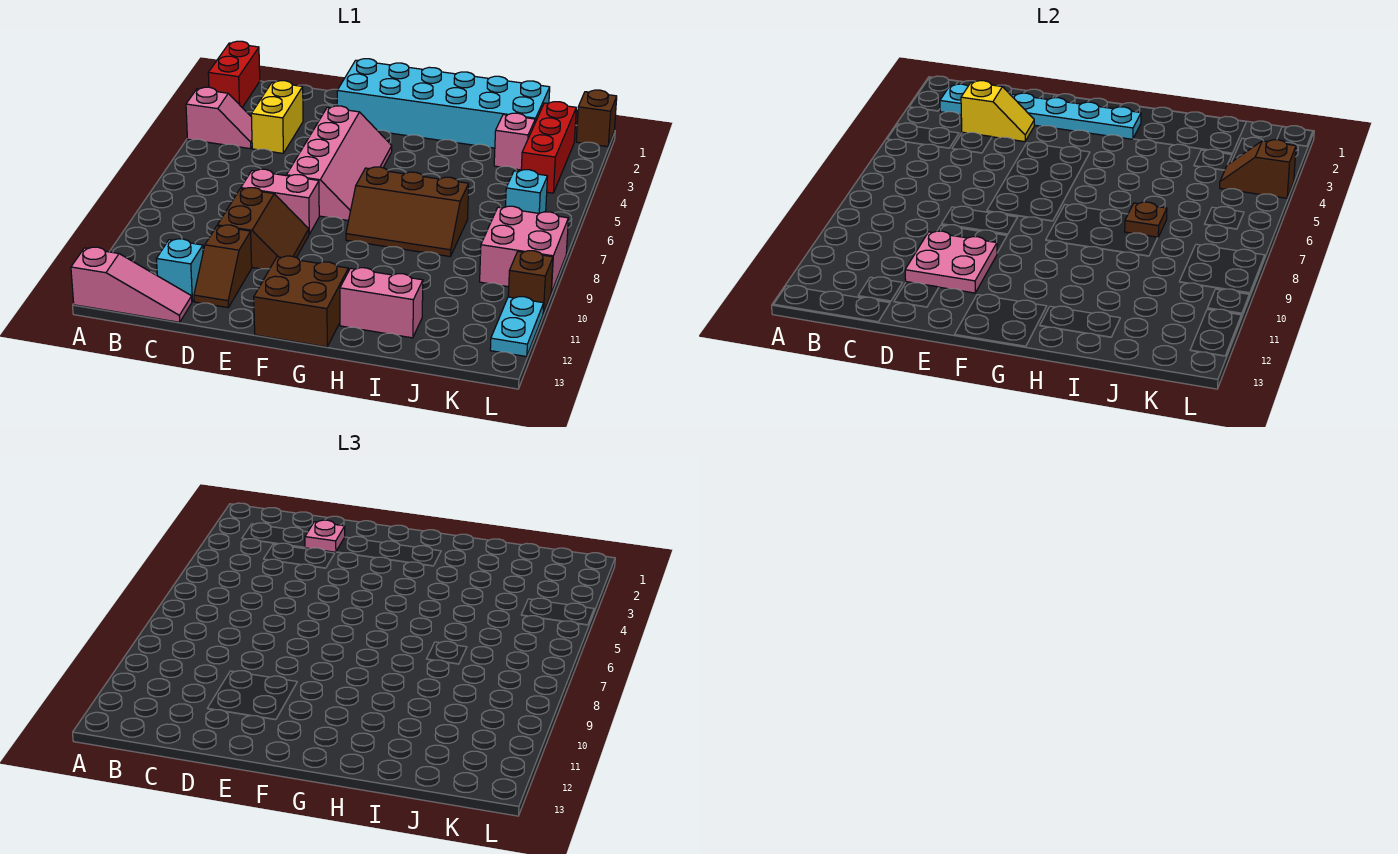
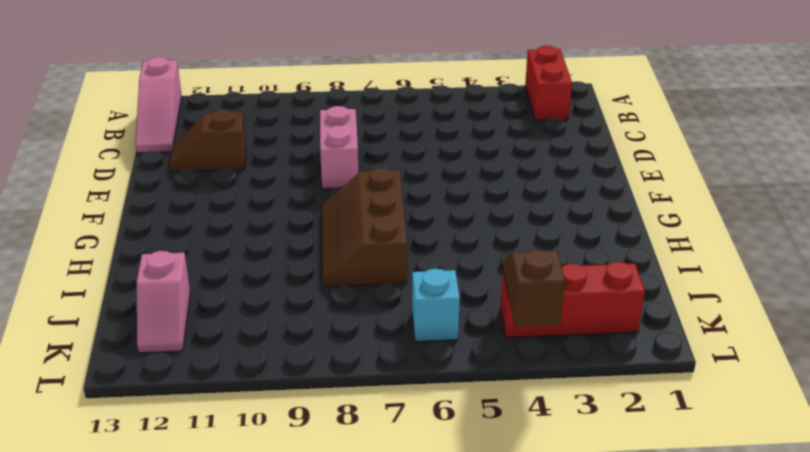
red 1x2 brick [525,46,572,120] -> red 1x2 brick turned to [208,41,260,107]
pink 1x2 slope [137,251,190,353] -> pink 1x2 slope moved to [186,87,252,149]
none -> yellow 1x2 brick [251,81,303,153]
none -> cyan 1x1 brick [157,239,203,301]
none -> brown 2x2 slope [217,188,309,269]

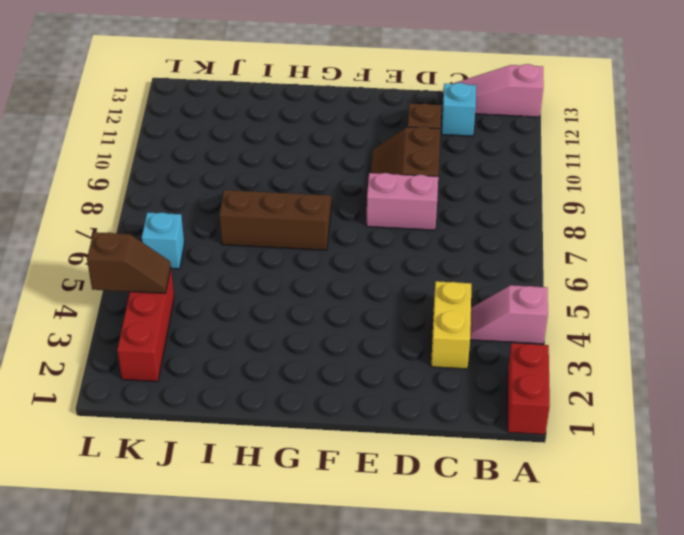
none -> cyan 2x6 brick [337,59,550,148]
none -> pink 2x4 slope [287,106,392,221]
none -> brown 2x2 brick [254,256,348,347]

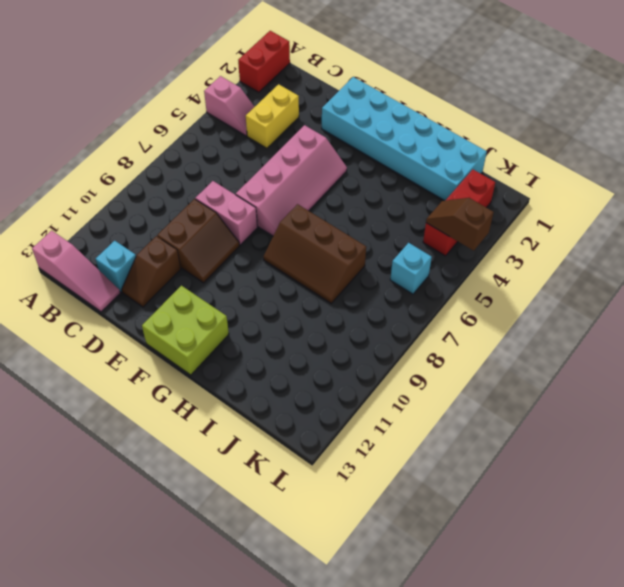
lime 2x2 brick [142,286,229,375] -> brown 2x2 brick [254,256,348,347]
none -> pink 1x2 brick [340,268,423,338]
none -> pink 1x1 brick [494,113,535,170]
none -> pink 2x2 brick [480,206,568,293]

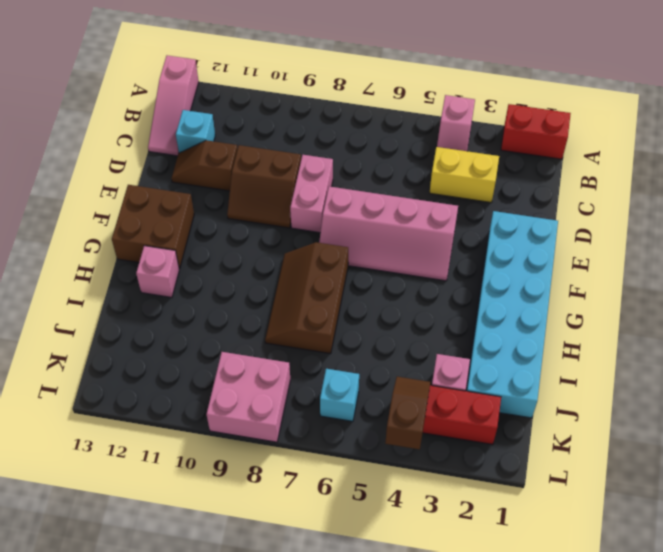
pink 1x1 brick [136,246,179,297] -> pink 1x2 brick [340,268,423,338]
none -> brown 1x1 brick [576,90,617,147]
none -> brown 1x1 brick [508,251,553,313]
none -> cyan 1x2 plate [490,297,544,357]

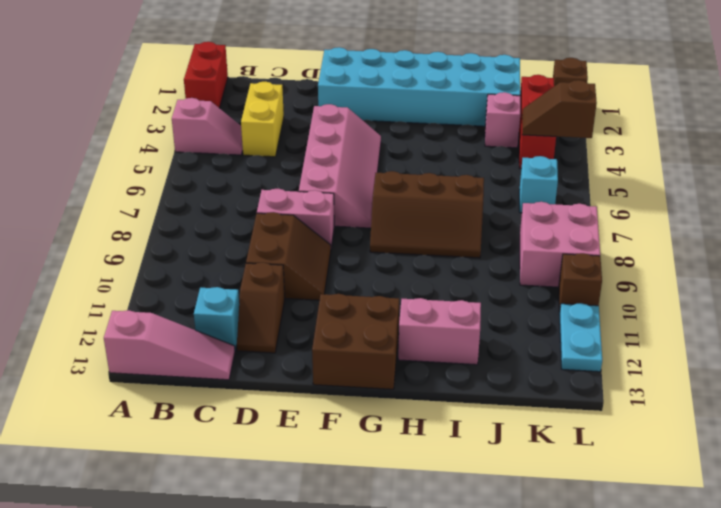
none -> cyan 1x6 plate [940,84,1141,139]
none -> yellow 1x2 slope [961,81,1034,142]
none -> pink 2x2 plate [905,231,997,293]

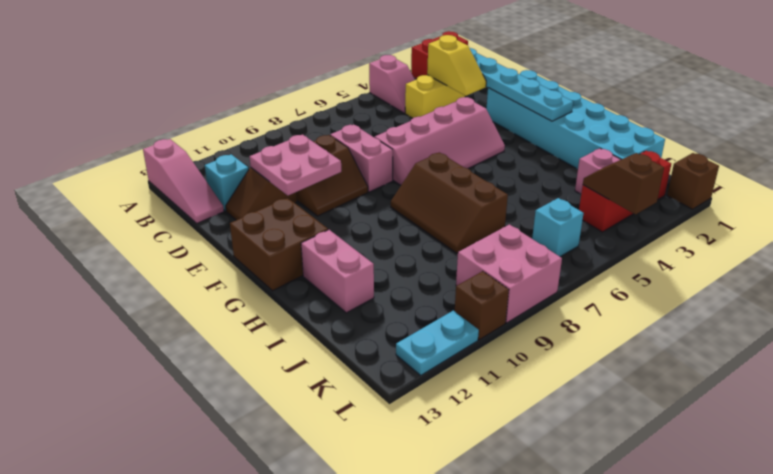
none -> brown 1x1 plate [1125,202,1167,237]
none -> pink 1x1 plate [305,520,345,552]

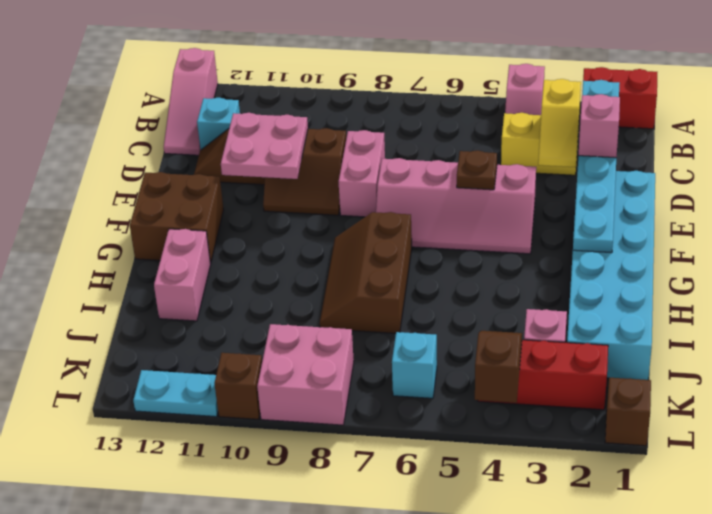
pink 1x1 brick [579,94,620,158] -> pink 1x1 plate [305,520,345,552]
brown 1x1 plate [457,150,497,190] -> brown 1x1 plate moved to [1125,202,1167,237]

